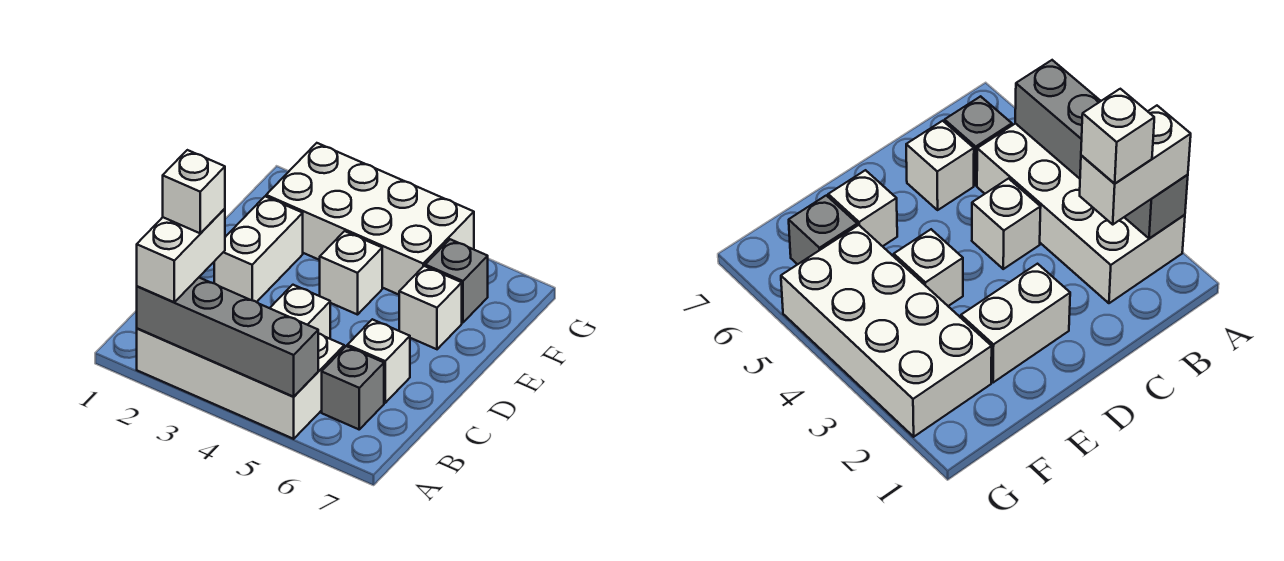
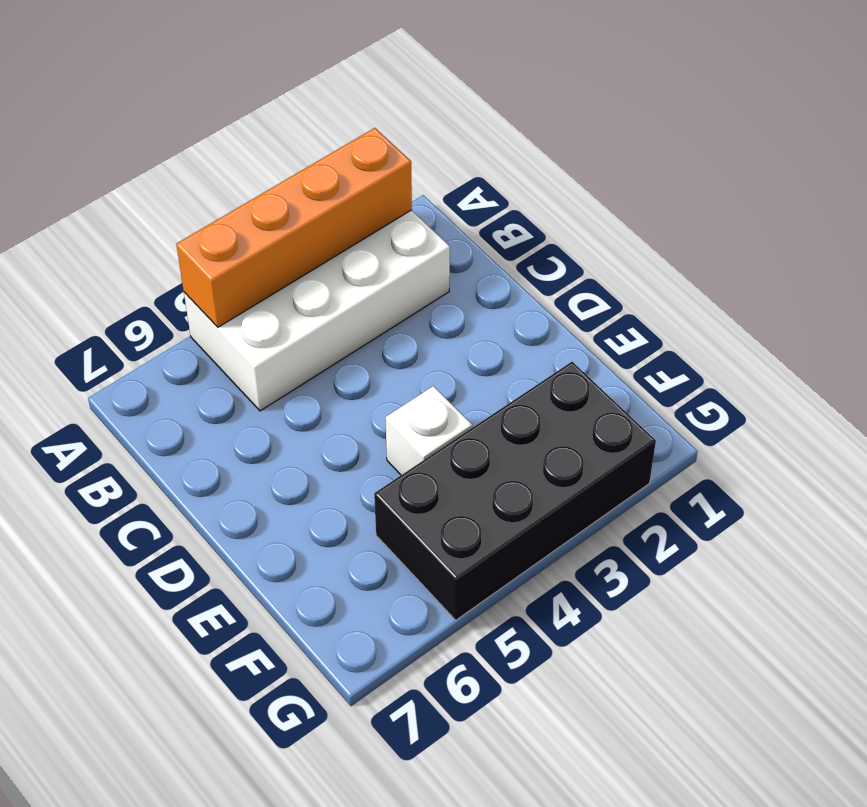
orange 1x4 brick [176,128,412,327] -> grey 1x4 brick [137,278,318,397]
black 2x4 brick [374,362,656,620] -> white 2x4 brick [266,143,474,295]
none -> grey 1x1 brick [322,346,384,429]
none -> white 1x1 brick [270,285,330,339]
none -> white 1x1 brick [347,319,410,403]

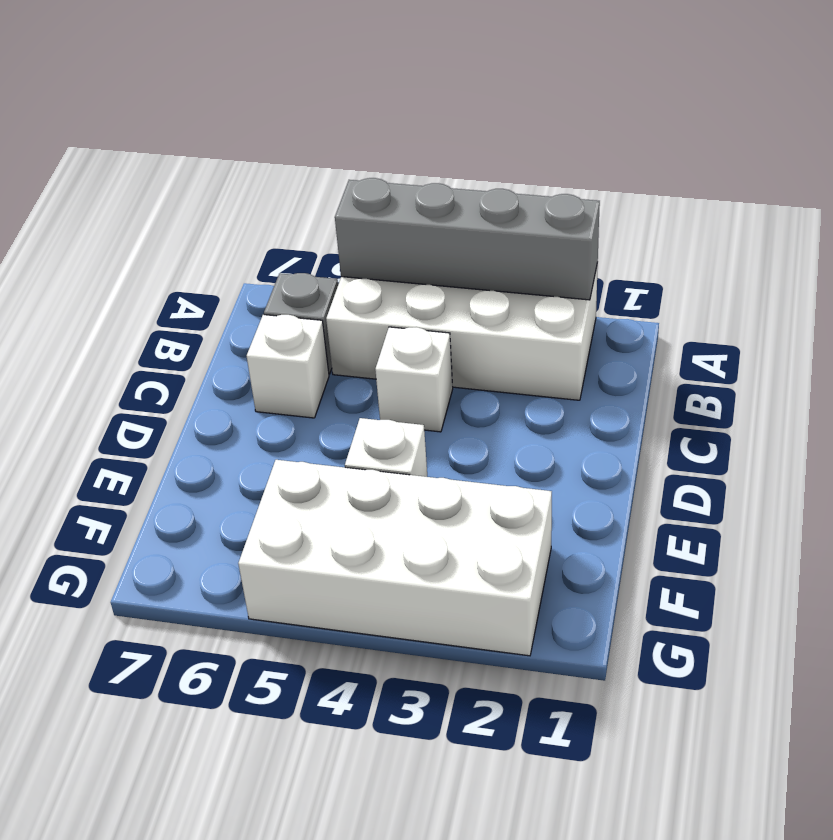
none -> white 1x2 brick [214,196,303,302]
none -> white 1x1 brick [399,266,462,349]
none -> grey 1x1 brick [425,239,488,323]

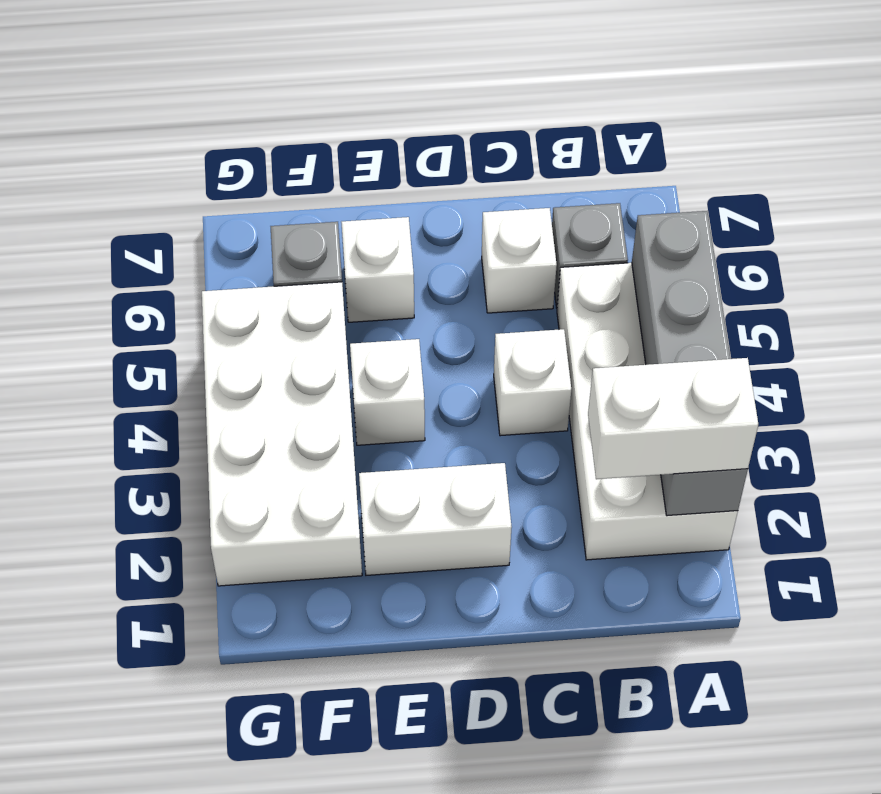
none -> white 1x1 brick [163,150,225,233]

